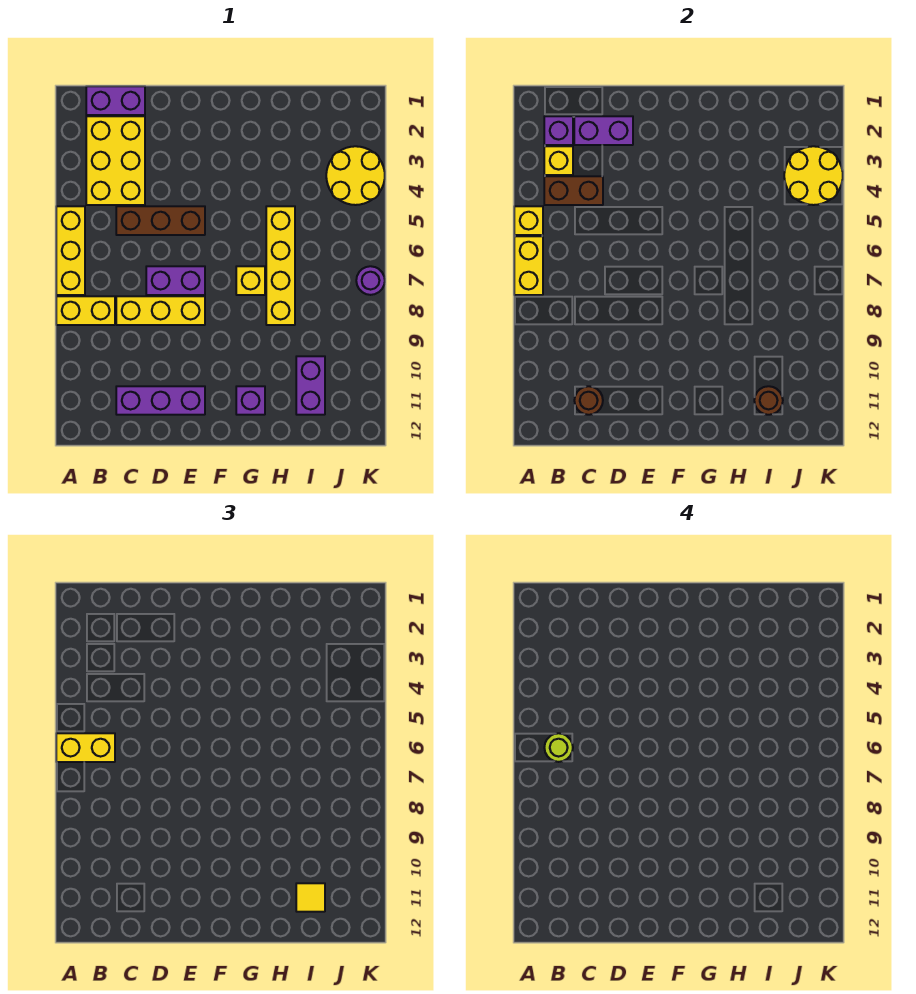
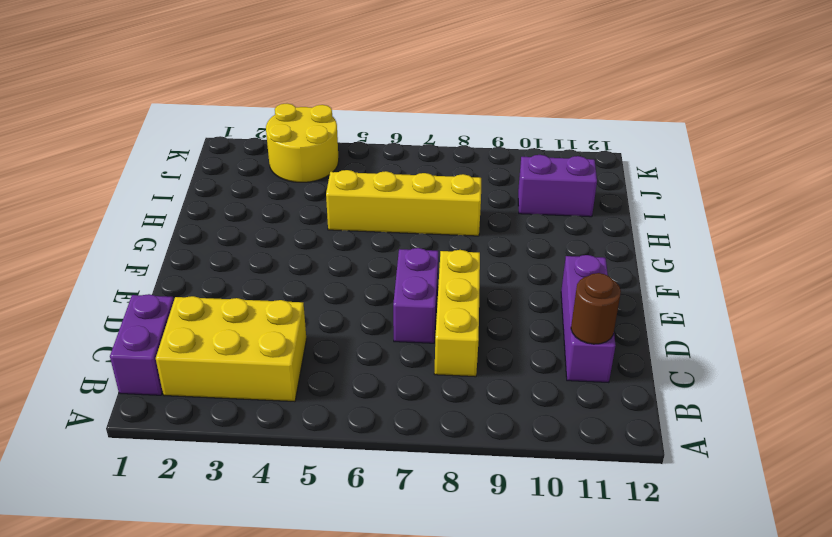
none -> yellow 1x3 brick [56,206,85,295]
none -> yellow 1x2 brick [56,296,115,325]
none -> brown 1x3 brick [116,206,205,235]

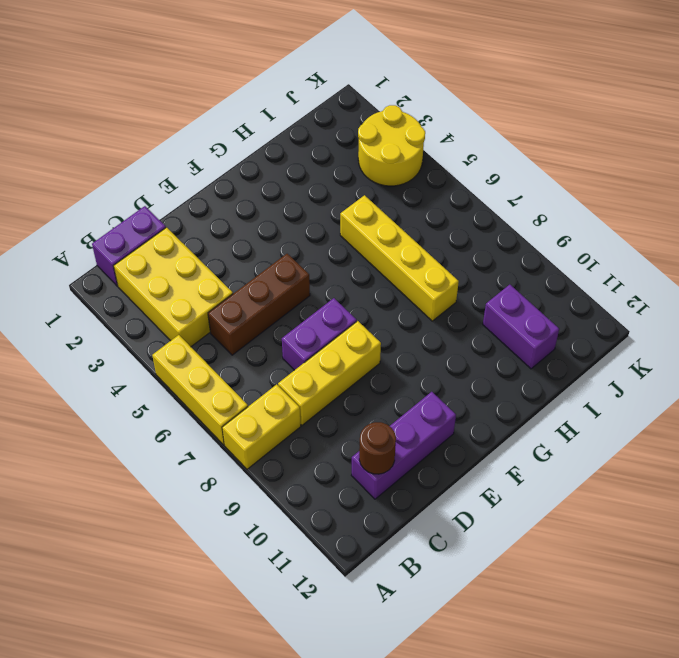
none -> yellow 1x1 brick [236,266,265,295]
none -> purple 1x1 brick [236,386,265,415]
none -> purple 1x1 round brick [356,266,385,295]

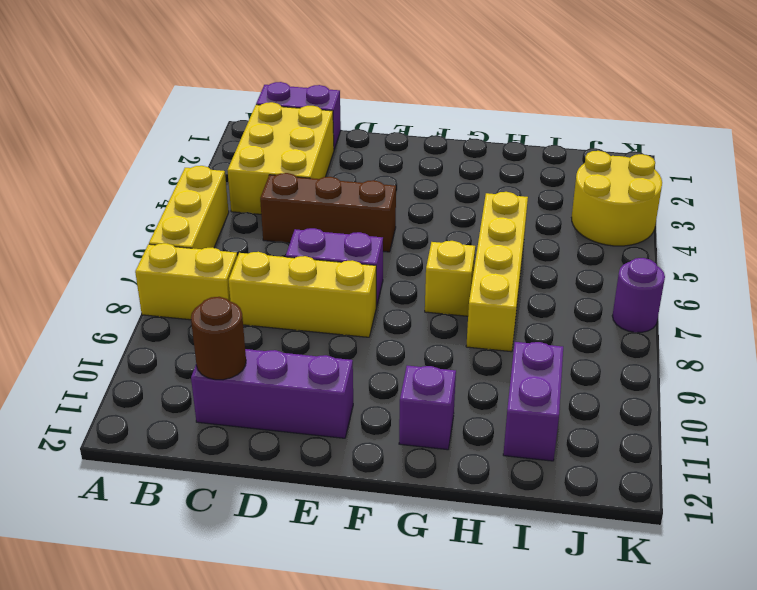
none -> yellow 1x1 brick [514,206,543,235]
none -> yellow 1x2 brick [514,236,543,295]
none -> purple 1x1 brick [544,116,573,145]

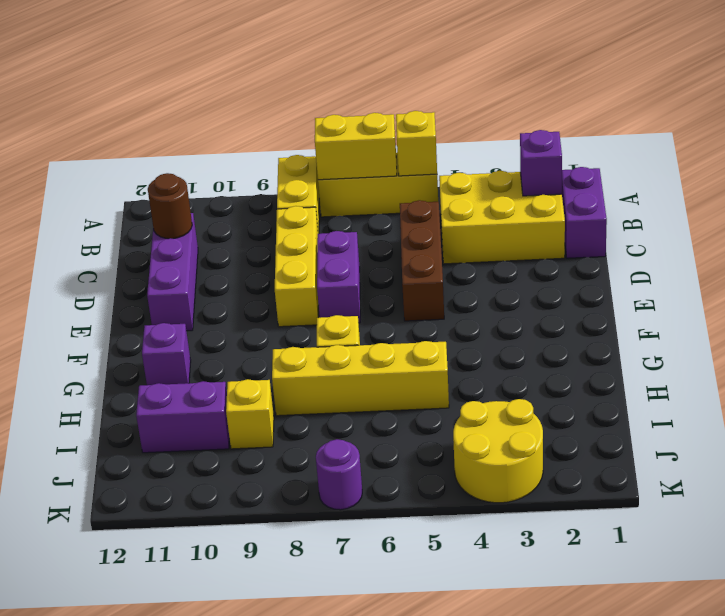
yellow 1x1 brick [226,379,274,449] -> yellow 1x1 brick moved to [544,146,573,175]
none -> brown 1x2 brick [544,176,603,205]
none -> purple 1x2 brick [574,116,633,145]
none -> brown 1x1 round brick [754,386,783,415]

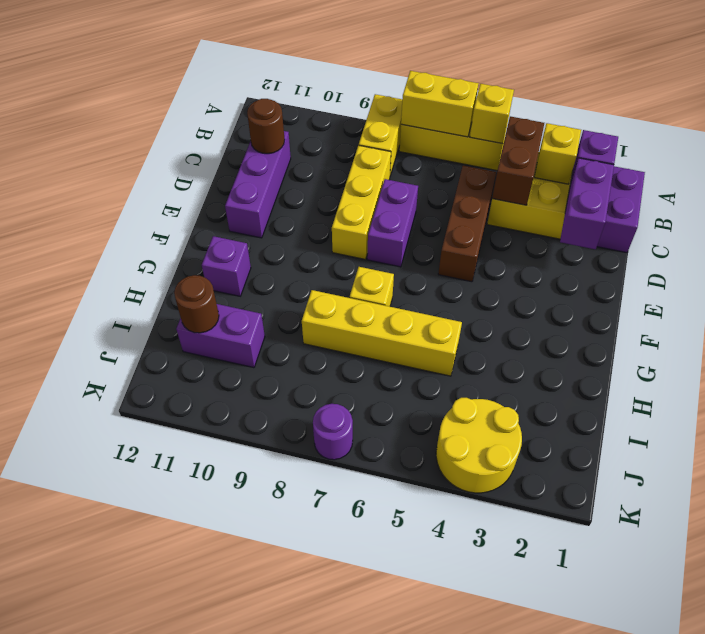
none -> yellow 2x2 round brick [784,146,843,205]
none -> yellow 1x2 brick [56,733,115,762]
none -> yellow 1x1 tile [296,883,325,912]

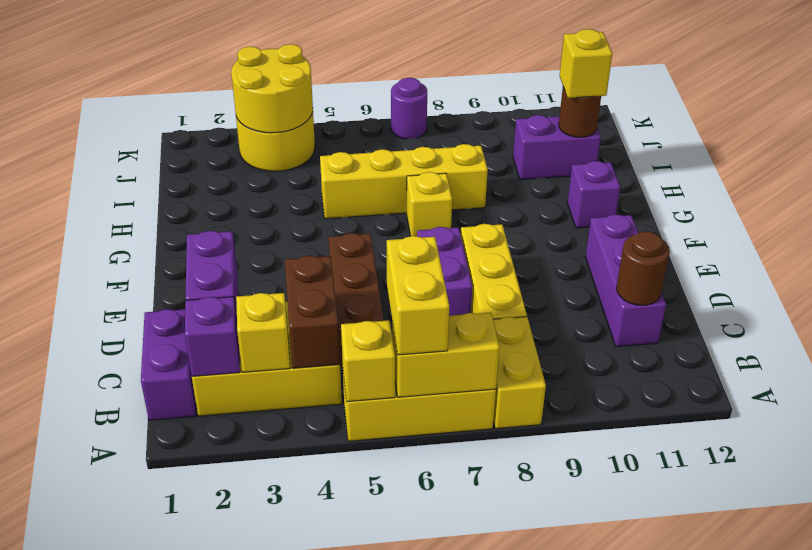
yellow 1x1 brick [560,29,612,98] -> yellow 1x1 tile [296,883,325,912]
none -> lime 1x1 round brick [544,733,573,762]

